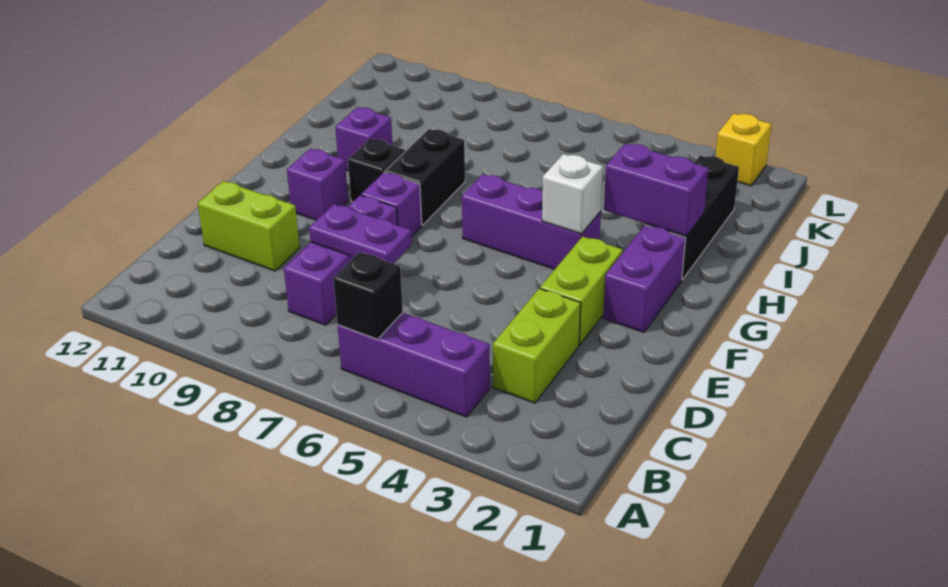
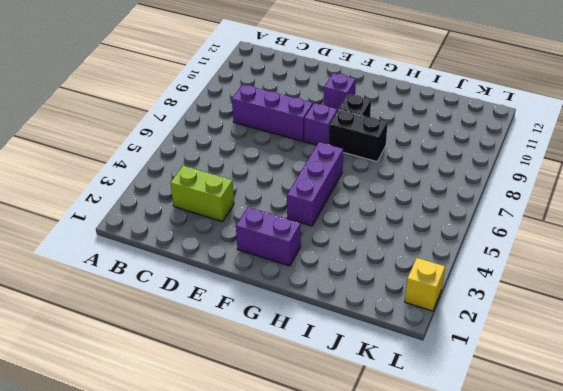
none -> purple 1x3 brick [337,313,490,417]
none -> lime 1x2 brick [198,181,300,271]
none -> lime 1x2 brick [540,236,623,345]

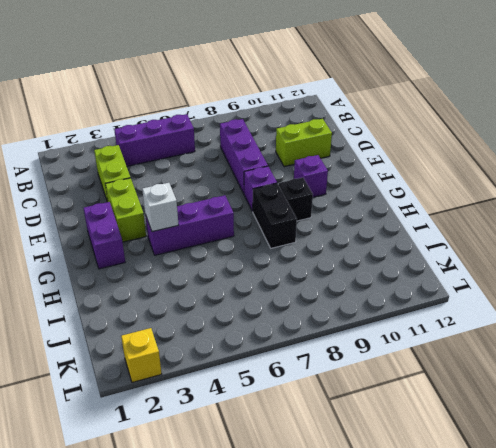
none -> black 1x3 brick [646,156,739,280]
none -> purple 1x1 brick [335,107,393,171]
none -> black 1x1 brick [333,252,403,339]

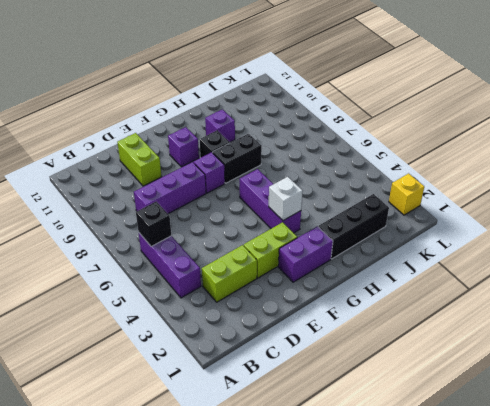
none -> purple 1x2 plate [309,204,412,264]
none -> purple 1x2 brick [604,143,709,236]

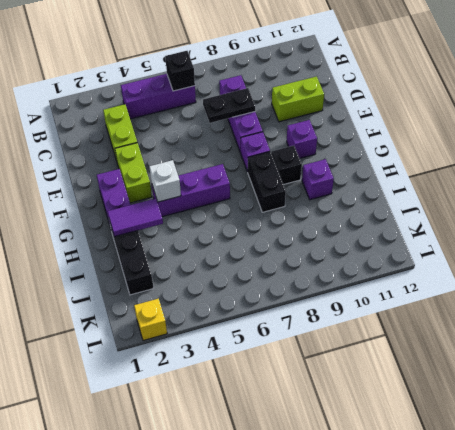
black 1x2 plate [203,88,255,123] -> purple 1x2 plate [309,204,412,264]
purple 1x2 tile [107,199,163,237] -> purple 1x2 brick [604,143,709,236]

